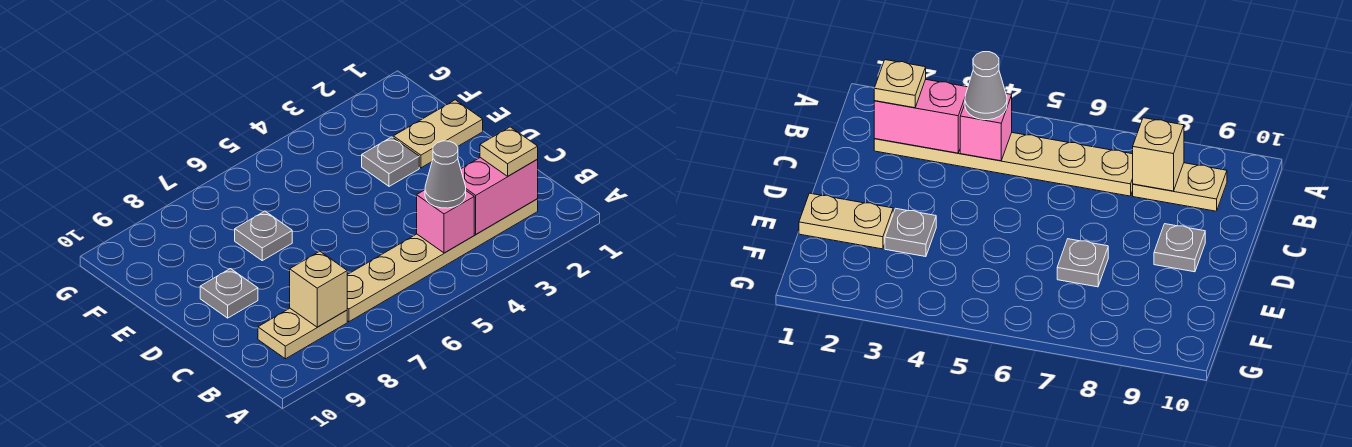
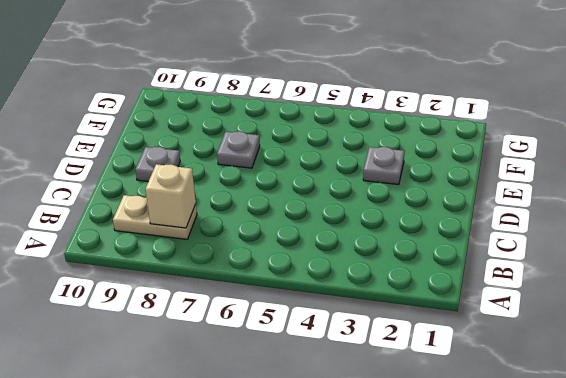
none -> tan 1x6 plate [347,199,538,322]
none -> tan 1x2 plate [393,100,483,168]

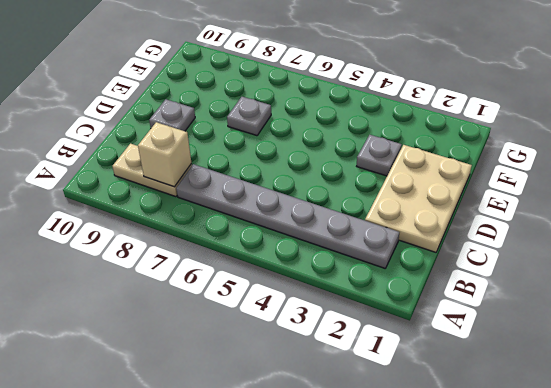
grey 1x6 plate [176,164,399,268] -> tan 1x6 plate [347,199,538,322]
tan 2x3 plate [365,145,472,252] -> tan 1x2 plate [393,100,483,168]
none -> pink 1x2 brick [461,158,538,234]
none -> pink 1x1 brick [417,190,474,253]

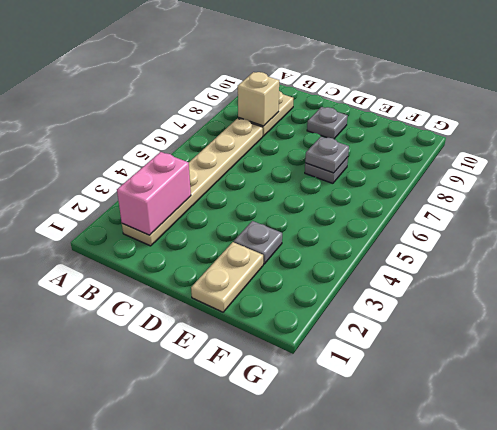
grey 1x1 plate [305,137,349,173] -> none
none -> pink 1x1 brick [417,190,474,253]
none -> tan 1x1 plate [480,127,538,176]

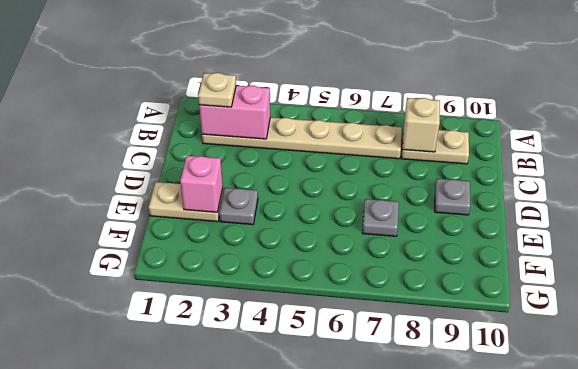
pink 1x1 brick [180,156,223,212] -> pink 1x1 brick moved to [417,190,474,253]
none -> grey 1x1 cone [425,141,466,208]

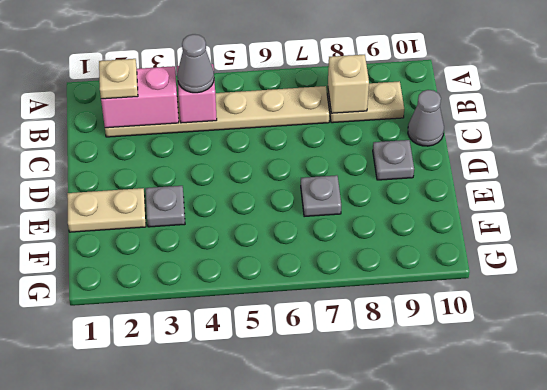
grey 1x1 cone [408,90,444,146] -> none

